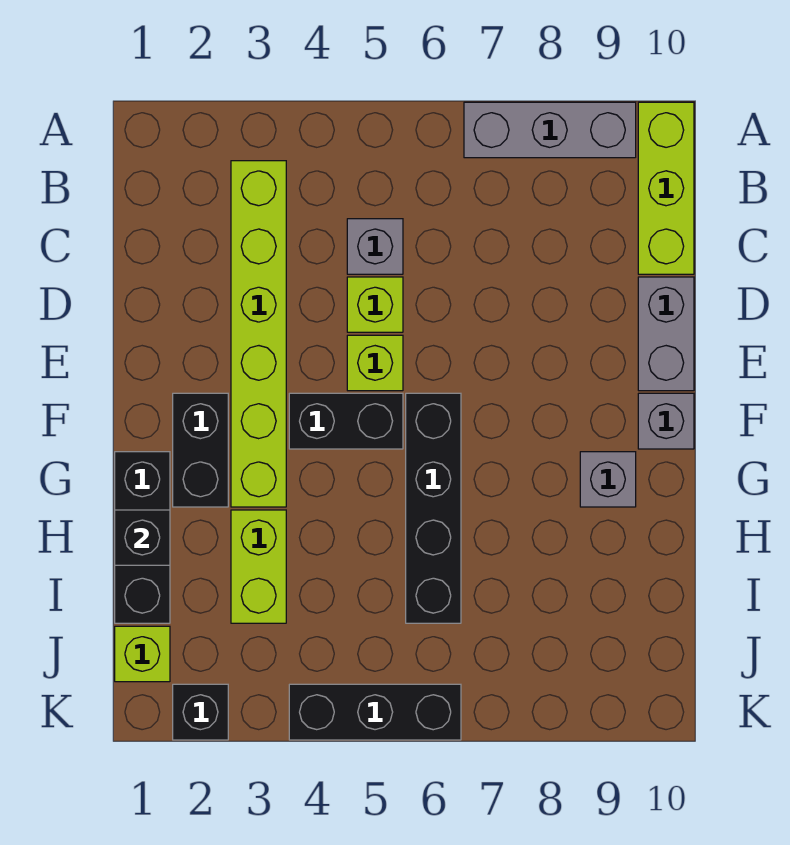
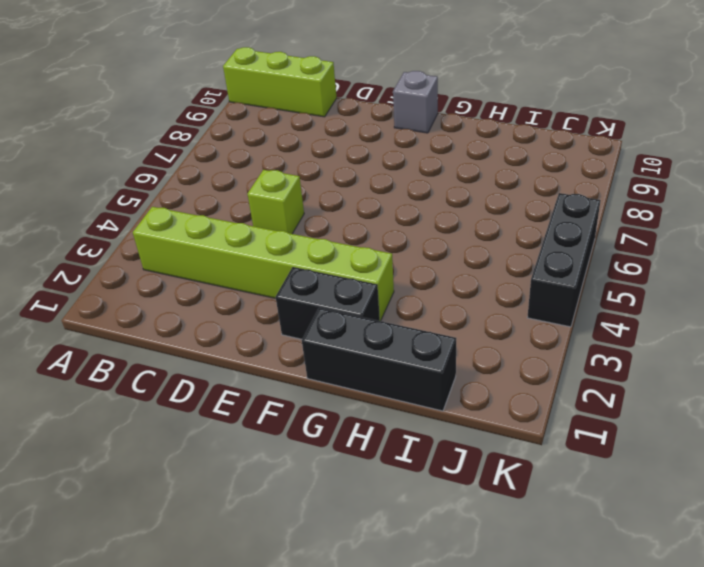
none -> grey 1x3 brick [464,102,636,158]
none -> grey 1x1 brick [347,219,403,274]
none -> grey 1x2 brick [638,277,694,391]

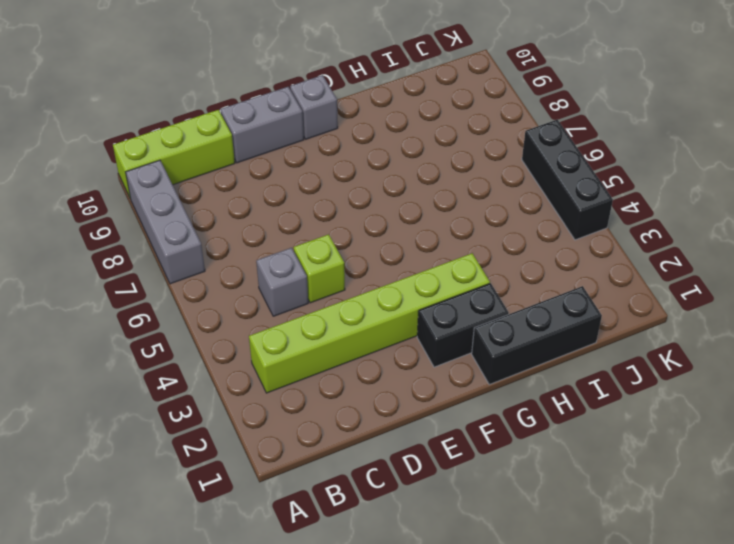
none -> lime 1x1 brick [347,335,403,391]
none -> black 1x2 brick [289,393,403,449]
none -> black 1x4 brick [406,393,461,623]

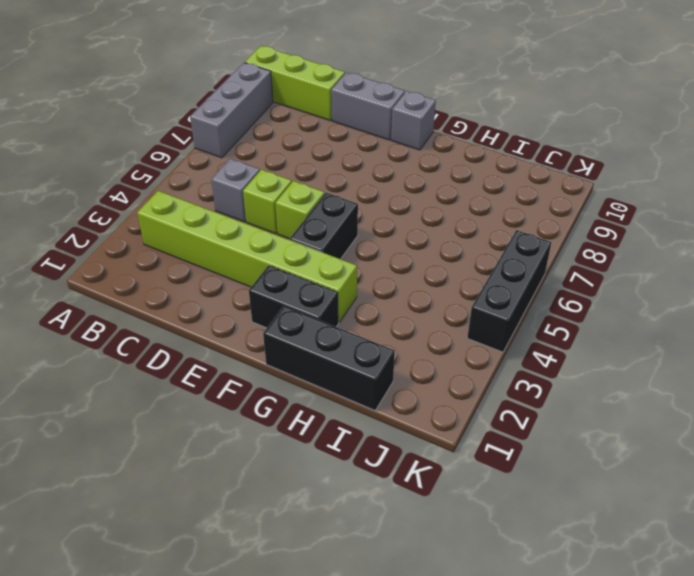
none -> black 1x4 brick [406,393,461,623]
none -> grey 1x1 brick [580,452,636,507]
none -> lime 1x2 brick [231,510,286,623]

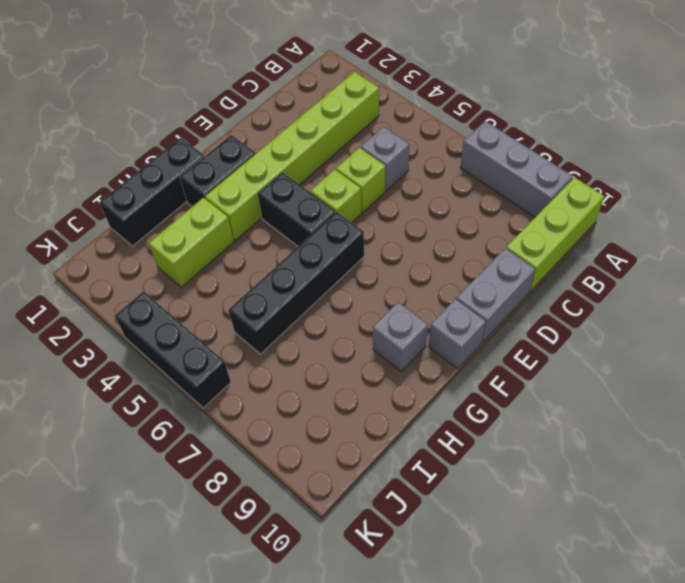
none -> lime 1x1 brick [115,626,170,682]
none -> black 1x1 brick [173,684,228,740]
none -> black 1x1 brick [115,510,170,565]

